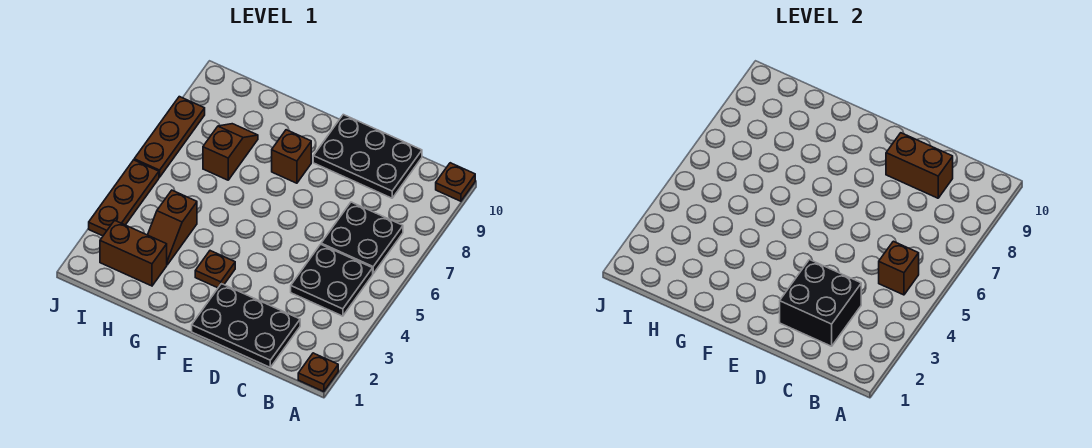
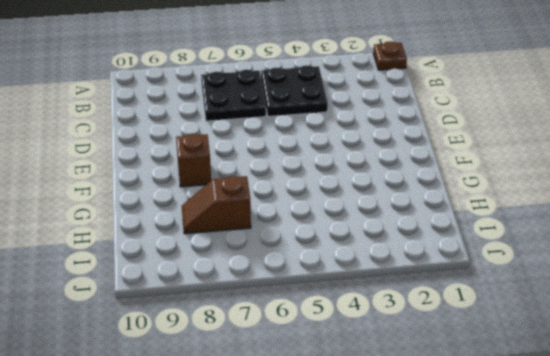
none -> brown 1x1 plate [436,163,475,201]
none -> black 2x3 plate [192,284,300,367]
none -> black 2x3 plate [313,115,422,198]

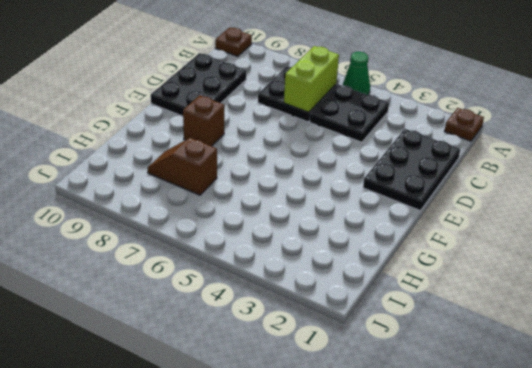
green 1x1 cone [343,52,370,95] -> none
lime 1x2 brick [284,46,339,112] -> none
none -> brown 1x1 plate [195,251,235,288]
none -> brown 1x2 brick [100,220,167,286]
none -> brown 1x2 slope [148,190,197,265]

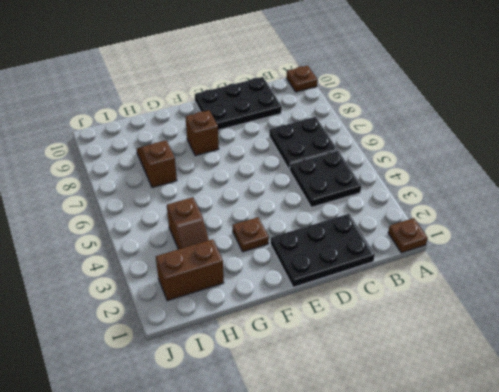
none -> brown 1x3 plate [89,160,159,236]
none -> brown 1x3 plate [134,97,205,177]
none -> brown 1x1 brick [879,241,919,295]

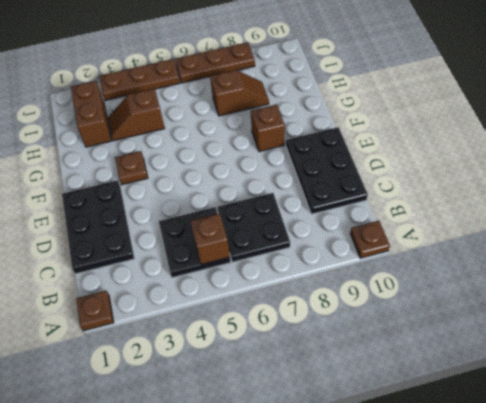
none -> black 2x2 brick [780,260,861,346]
none -> brown 1x2 brick [886,133,953,198]

